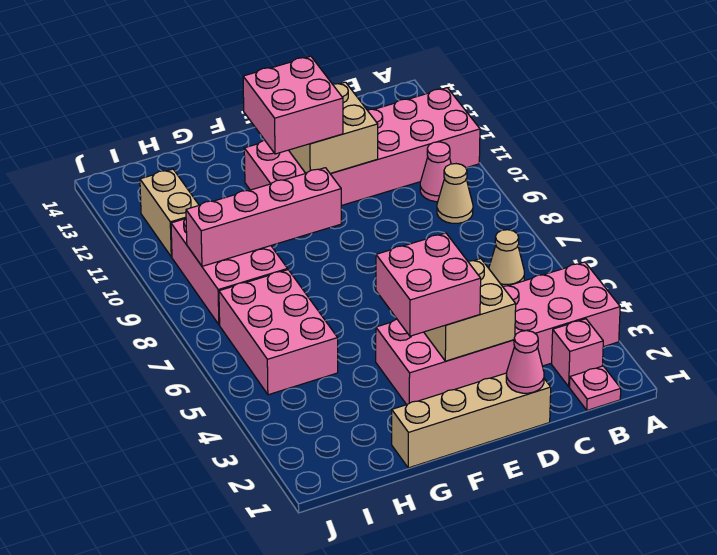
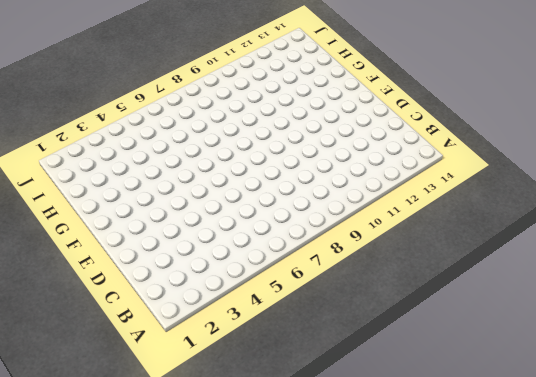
none -> pink 2x6 brick [376,262,620,405]
none -> pink 2x6 brick [244,88,480,206]
none -> pink 1x1 plate [570,366,621,410]

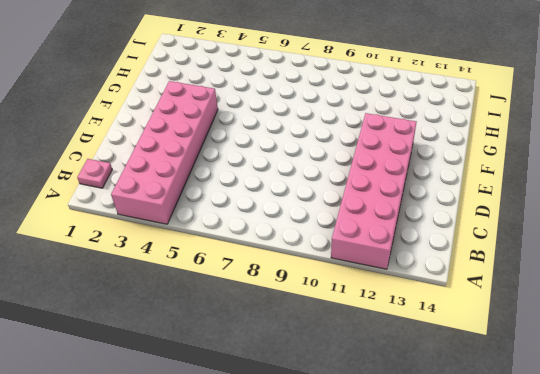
none -> pink 1x1 brick [552,319,603,387]
none -> tan 1x1 cone [489,230,524,286]
none -> tan 1x1 cone [437,164,473,223]

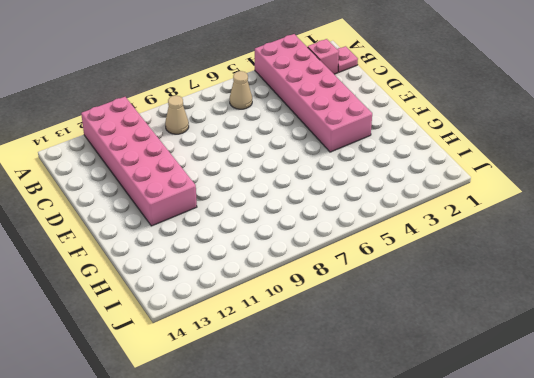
none -> pink 1x1 cone [420,142,451,202]
none -> tan 1x4 brick [392,373,551,468]
none -> pink 2x3 brick [219,270,338,395]

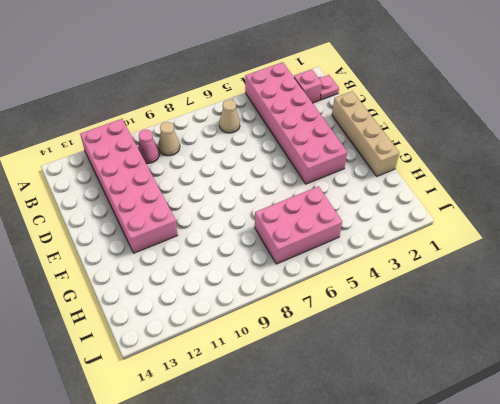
none -> pink 2x3 brick [171,219,288,325]
none -> tan 1x2 brick [140,169,199,257]
none -> pink 1x1 cone [506,331,544,393]

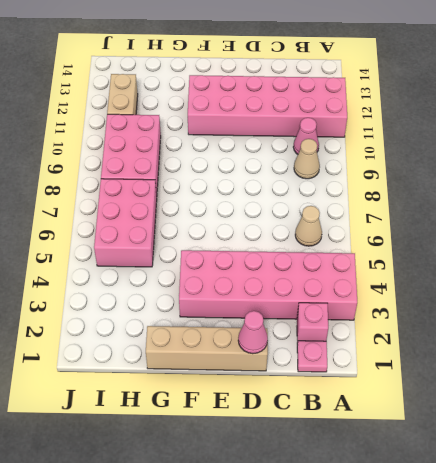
none -> tan 2x2 brick [424,259,516,361]
none -> tan 2x2 brick [289,82,378,174]
none -> pink 1x4 brick [186,168,341,266]

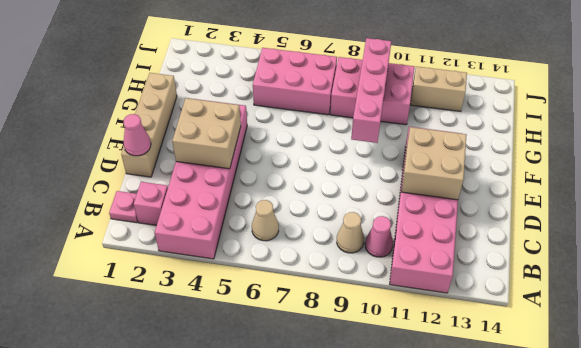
none -> pink 2x2 brick [376,233,481,336]
none -> pink 2x2 brick [243,56,343,154]

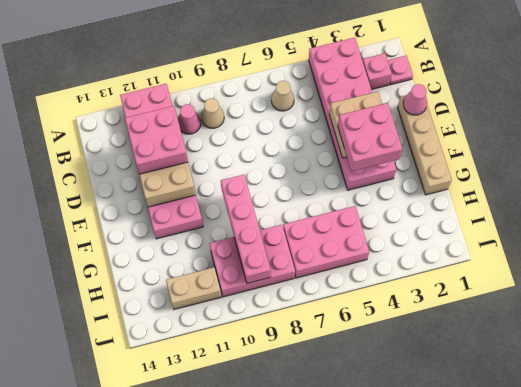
pink 2x2 brick [125,106,188,174] -> pink 2x2 brick moved to [243,56,343,154]

